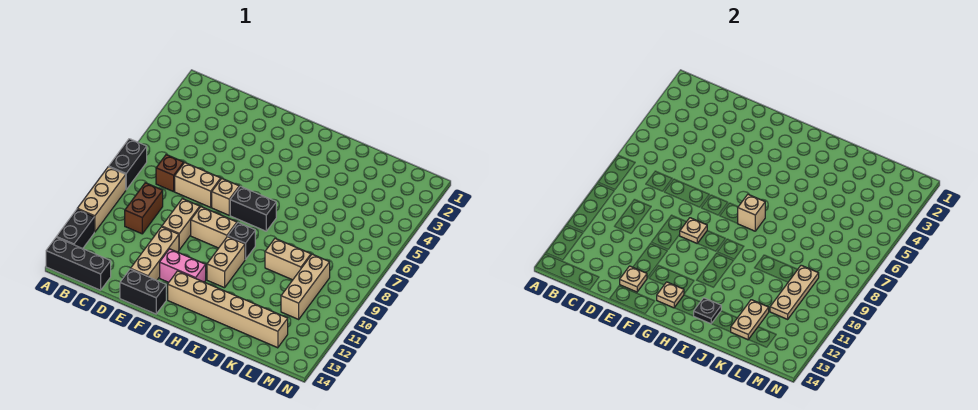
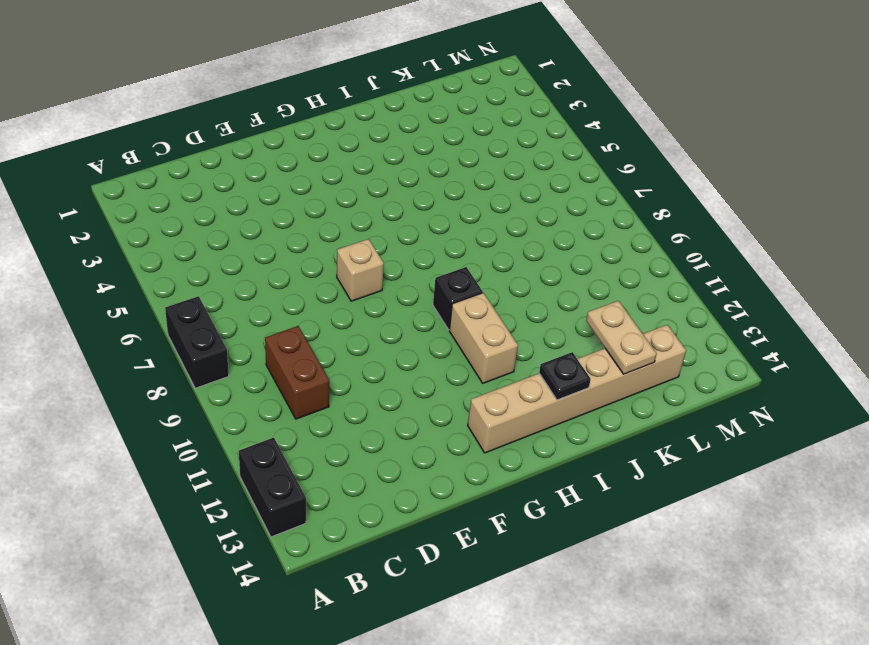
none -> tan 1x3 brick [77,167,126,232]
none -> black 1x3 brick [46,237,111,290]
none -> brown 1x1 brick [156,155,184,192]

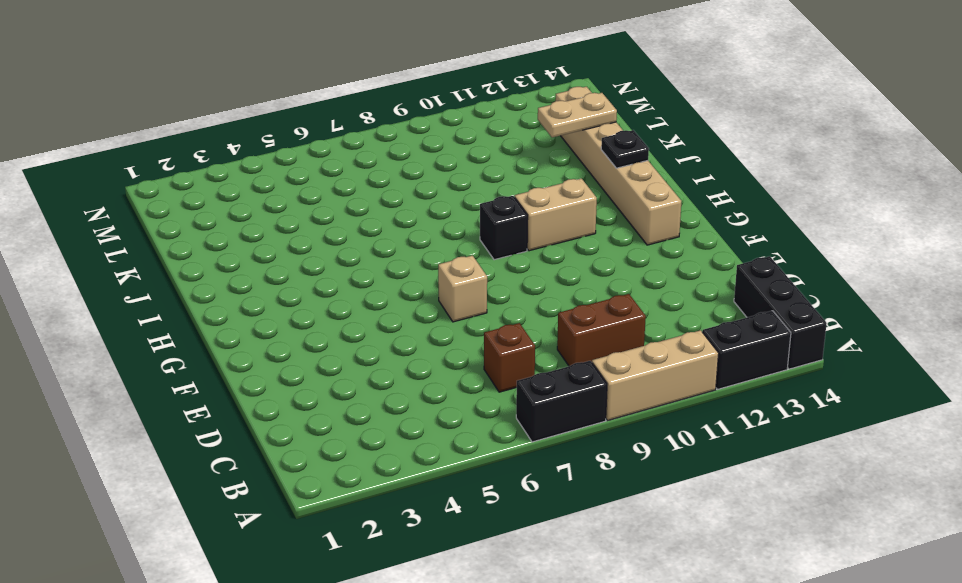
none -> tan 1x2 brick [175,163,221,207]
none -> tan 1x2 brick [162,199,200,250]
none -> tan 1x3 brick [131,227,179,280]

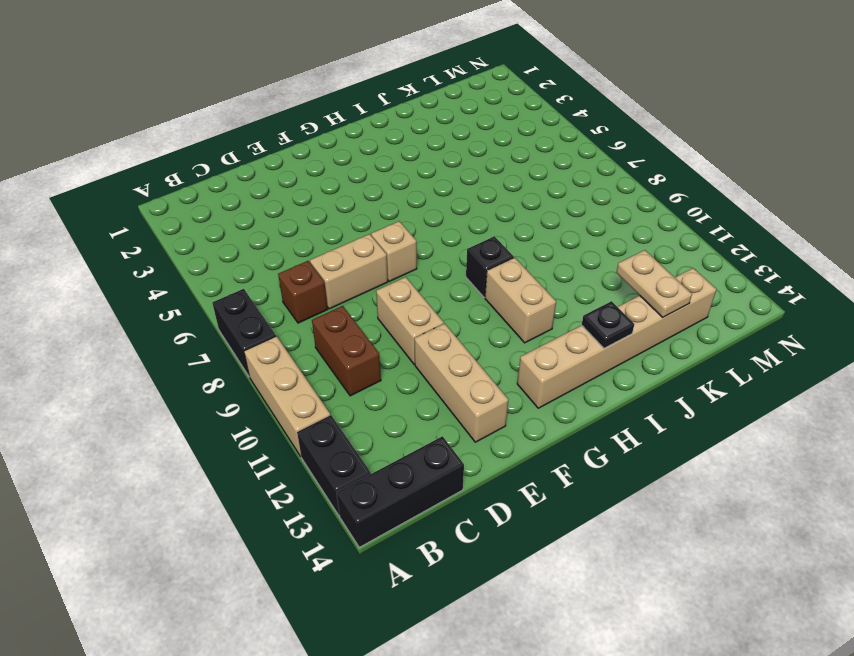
none -> black 1x2 brick [120,269,166,314]
none -> tan 1x2 brick [191,207,237,248]
none -> pink 1x2 brick [160,249,206,282]

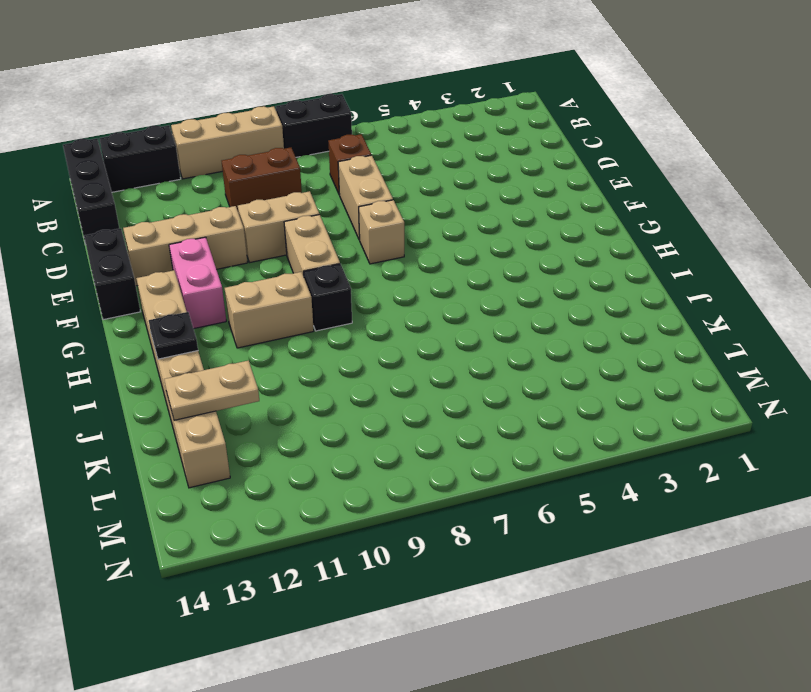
none -> black 1x2 brick [230,186,276,231]
none -> tan 1x2 brick [265,238,311,280]
none -> tan 1x3 brick [281,254,330,319]

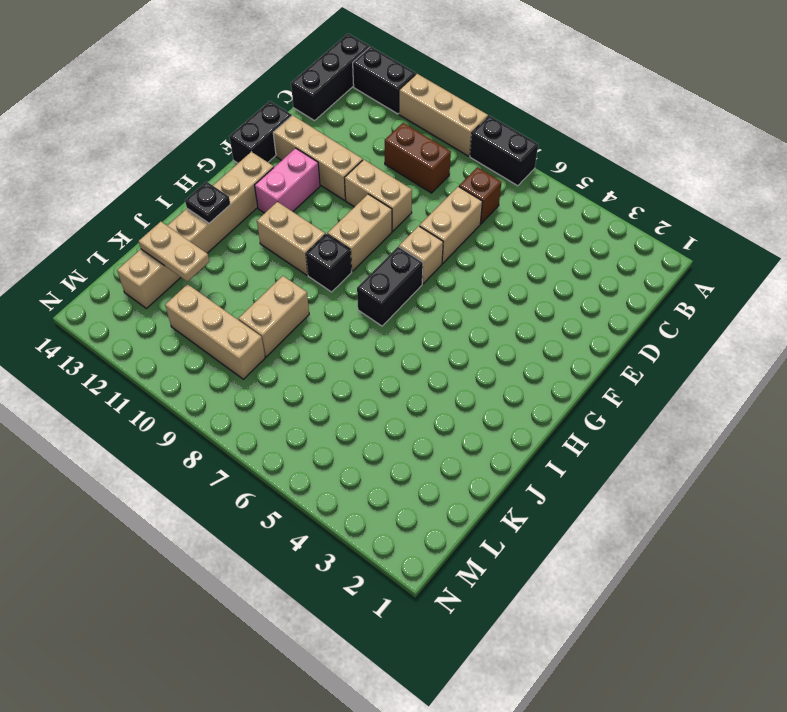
none -> tan 1x1 plate [620,266,647,292]
none -> tan 1x1 plate [680,218,707,243]
none -> tan 1x1 plate [657,282,684,308]

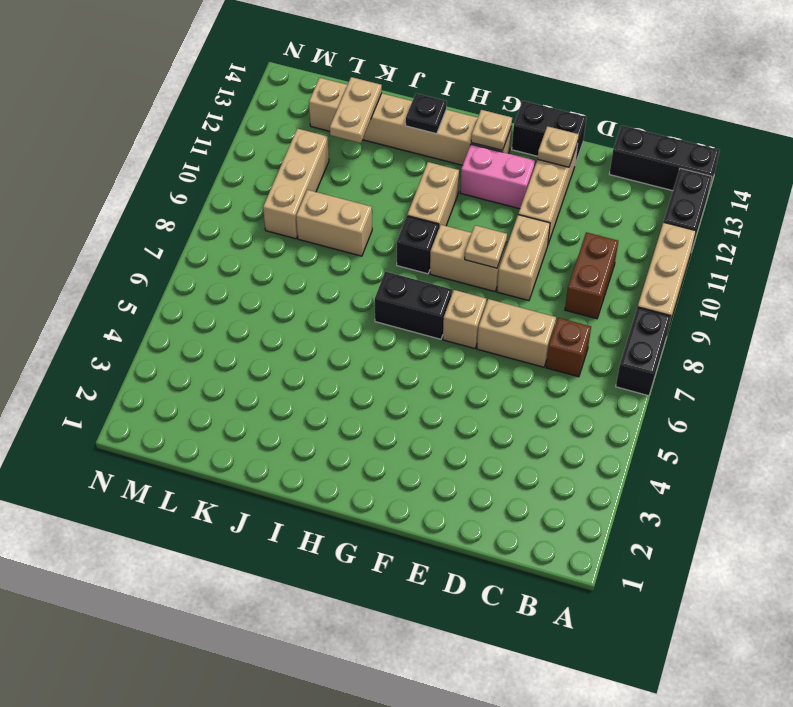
none -> tan 1x1 brick [737,194,765,231]
none -> tan 1x3 plate [770,265,819,319]

